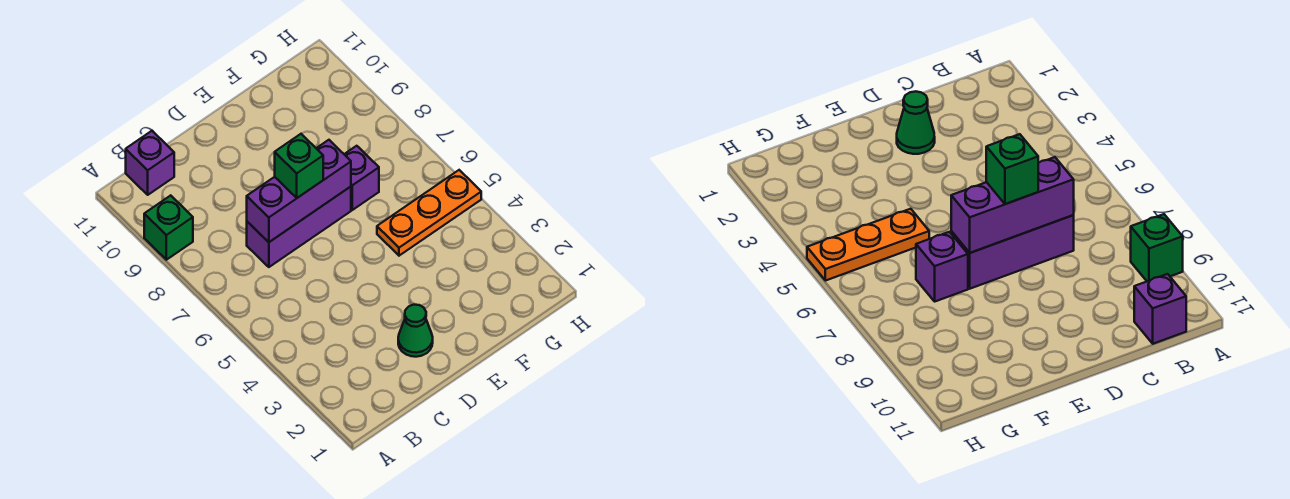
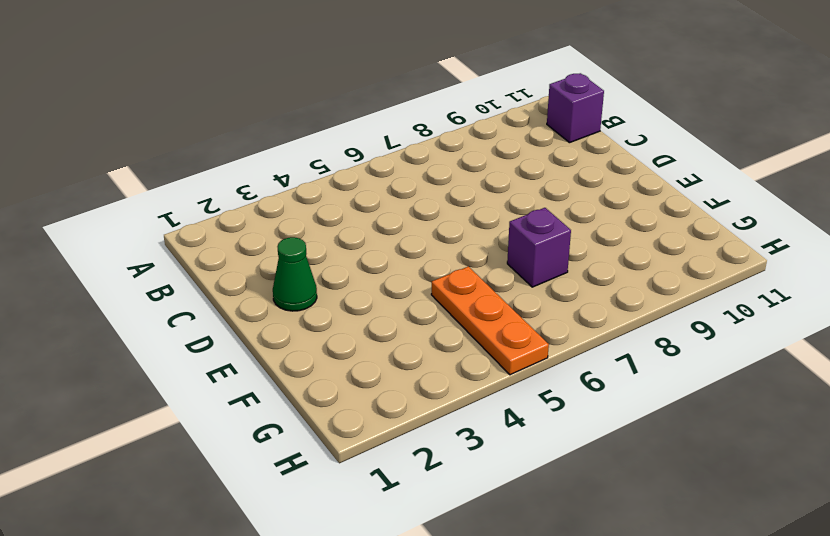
none -> green 1x1 brick [144,195,193,260]
none -> purple 1x3 brick [247,187,351,267]

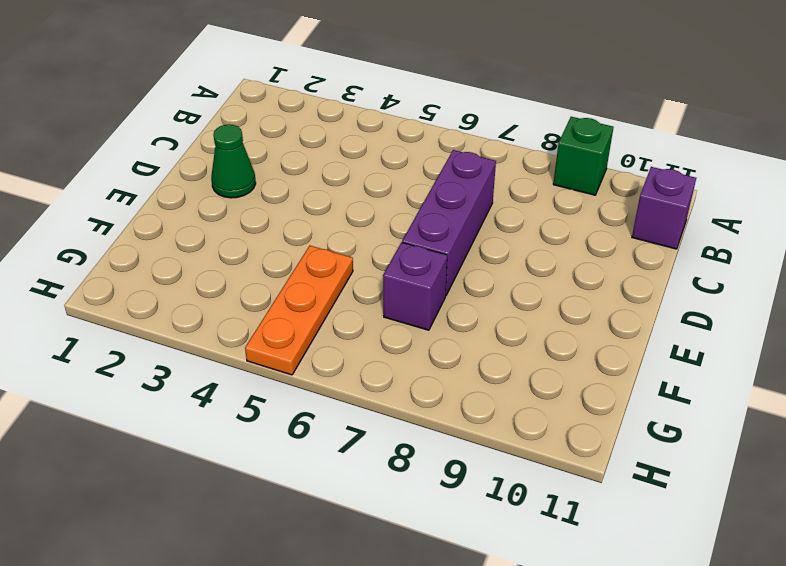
none -> purple 1x3 brick [247,140,351,242]
none -> green 1x1 brick [275,134,323,198]

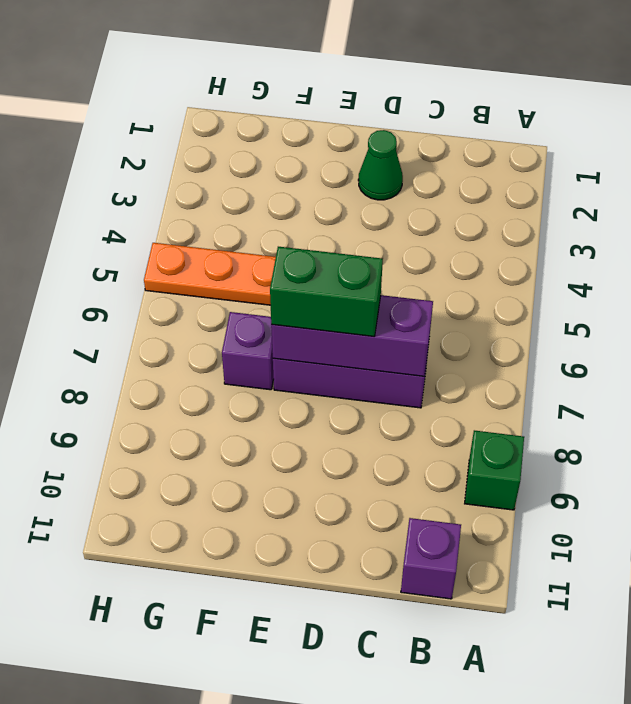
green 1x2 brick [270,247,383,337] -> green 1x1 brick [275,134,323,198]

